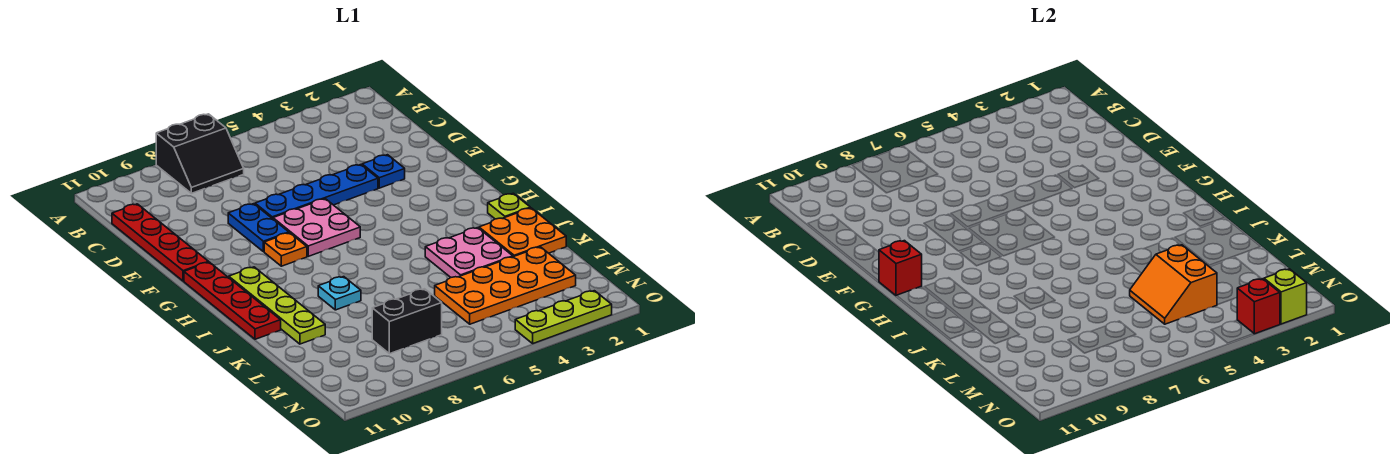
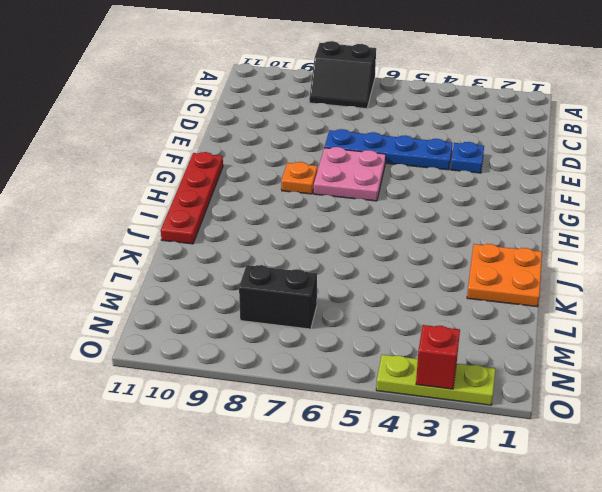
none -> red 1x4 plate [112,204,208,281]
none -> blue 1x2 plate [228,204,289,252]
none -> lime 1x4 plate [229,267,325,344]

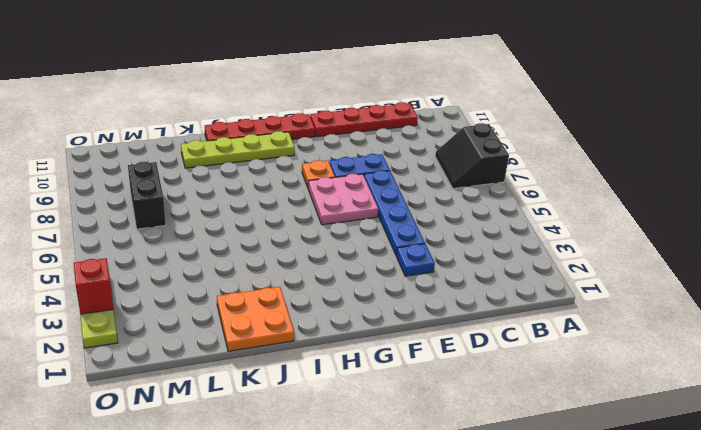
none -> lime 1x1 plate [488,193,530,219]
none -> pink 2x2 plate [425,228,513,277]
none -> cyan 1x1 plate [318,277,361,310]

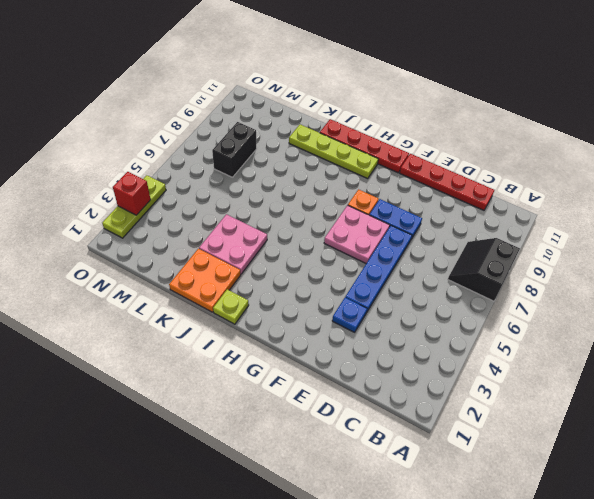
none -> cyan 1x1 plate [318,277,361,310]
none -> orange 2x4 plate [435,247,576,324]
none -> red 1x1 brick [879,241,922,296]

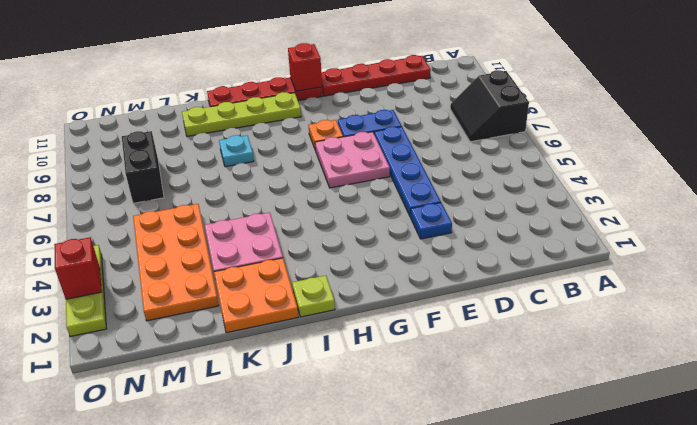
none -> orange 2x2 slope [1130,245,1217,324]
none -> lime 1x1 brick [1264,269,1307,324]

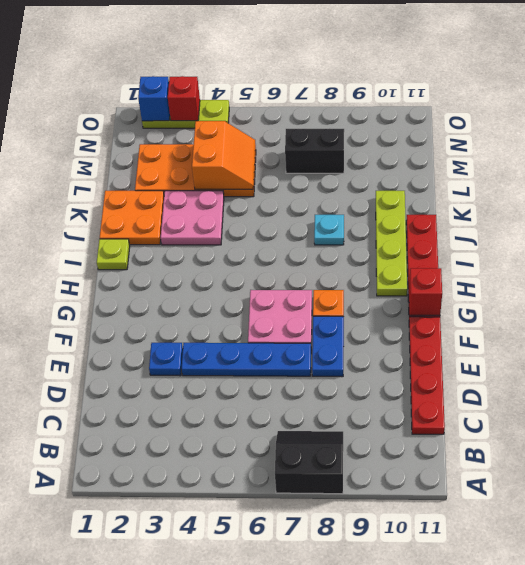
blue 1x1 brick [138,76,170,121] -> lime 1x1 brick [1264,269,1307,324]

